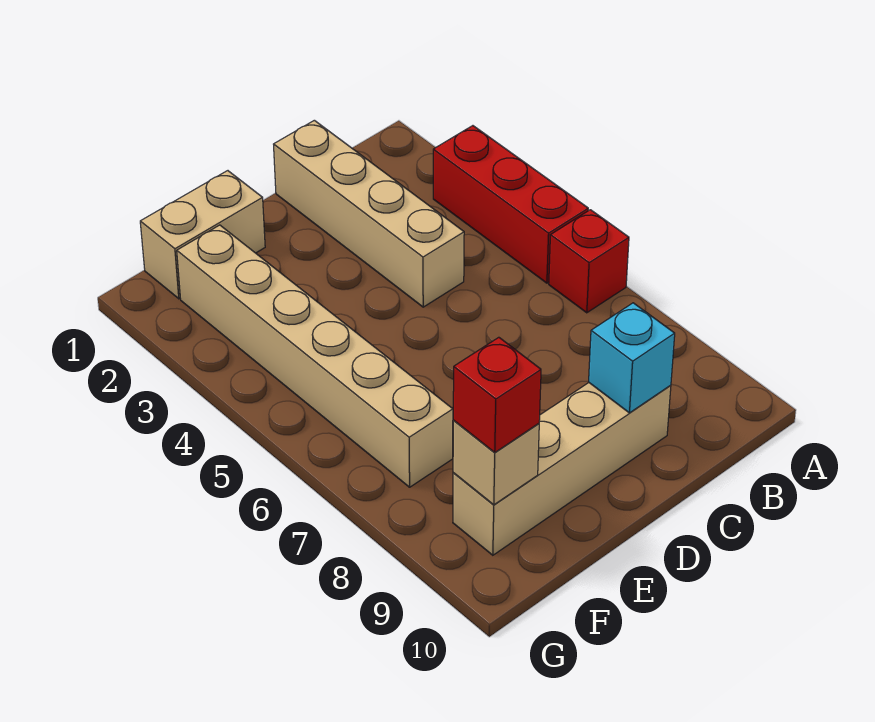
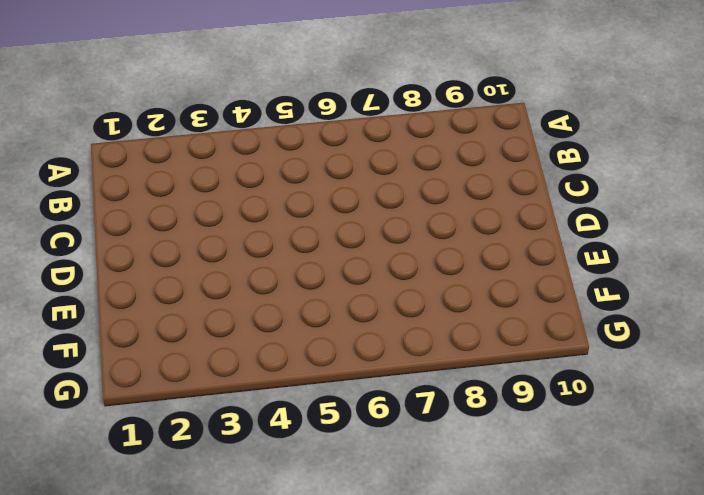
none -> red 1x3 brick [433,126,588,283]
none -> red 1x1 brick [549,210,629,313]

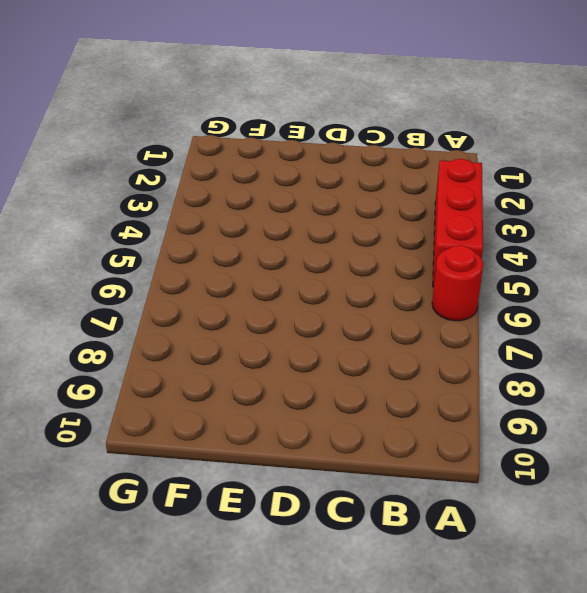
red 1x1 round brick [432,245,483,321] -> red 1x1 brick [549,210,629,313]
none -> tan 1x4 brick [274,120,464,307]
none -> tan 1x4 brick [453,383,671,555]

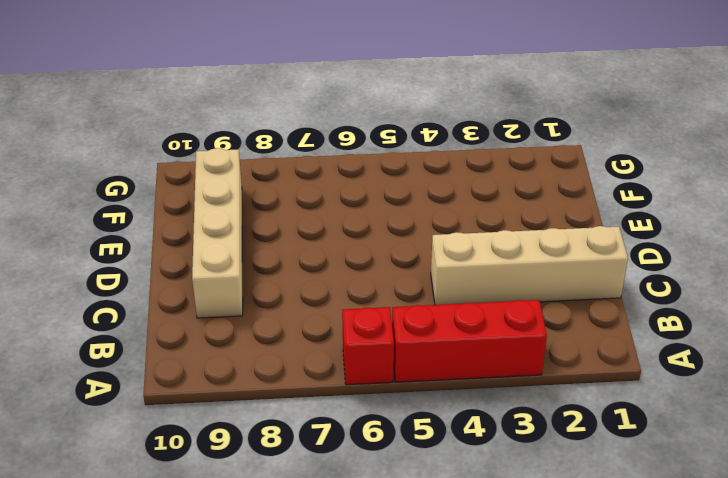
none -> tan 1x2 brick [140,171,265,299]
none -> tan 1x6 brick [177,225,453,487]

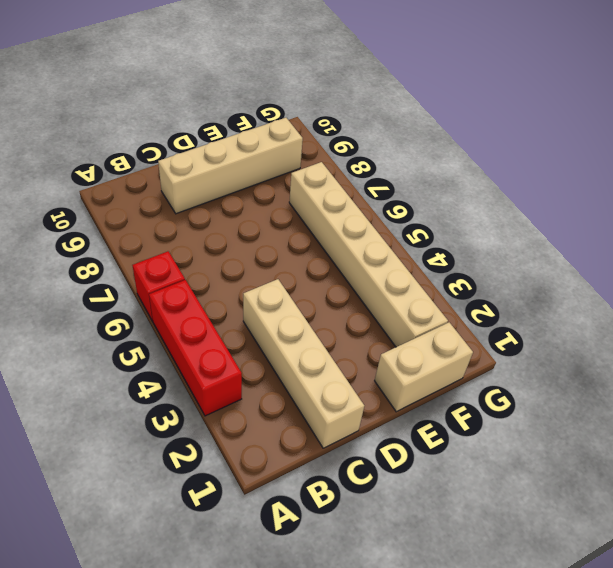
none -> cyan 1x1 brick [589,303,675,413]
none -> tan 1x1 brick [453,421,539,505]

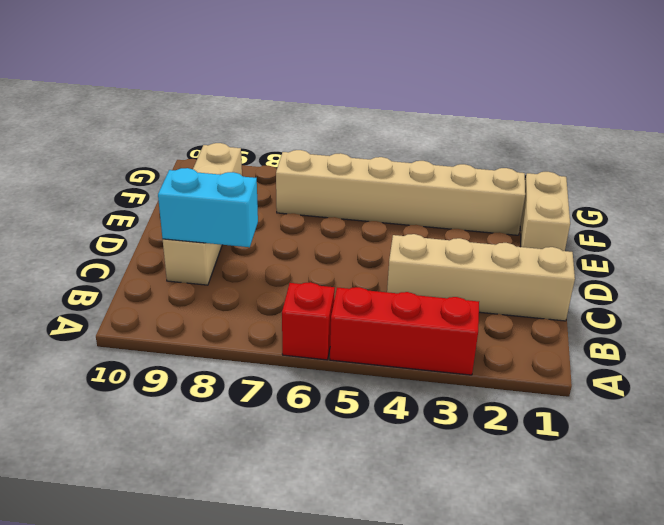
cyan 1x2 brick [158,168,258,247] -> cyan 1x1 brick [589,303,675,413]
none -> tan 1x1 brick [453,421,539,505]
none -> red 1x1 brick [453,337,541,453]

